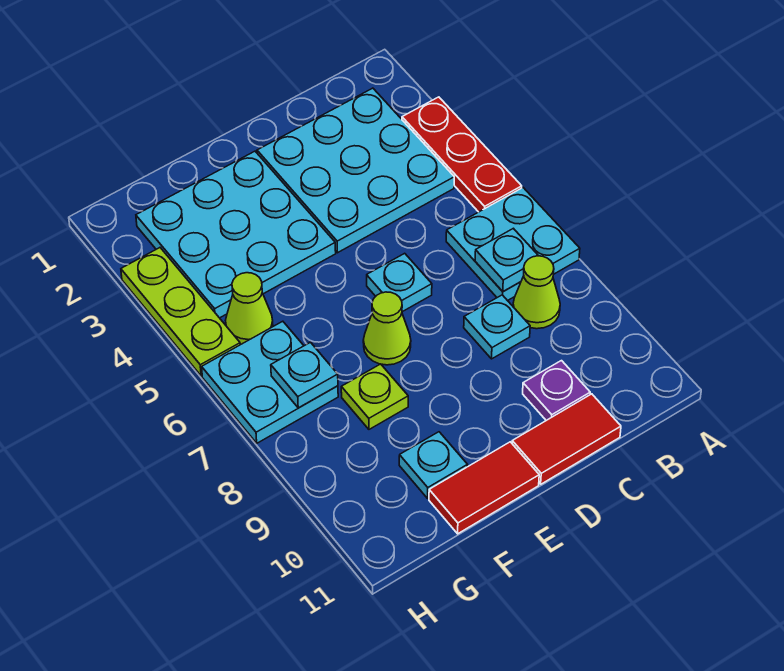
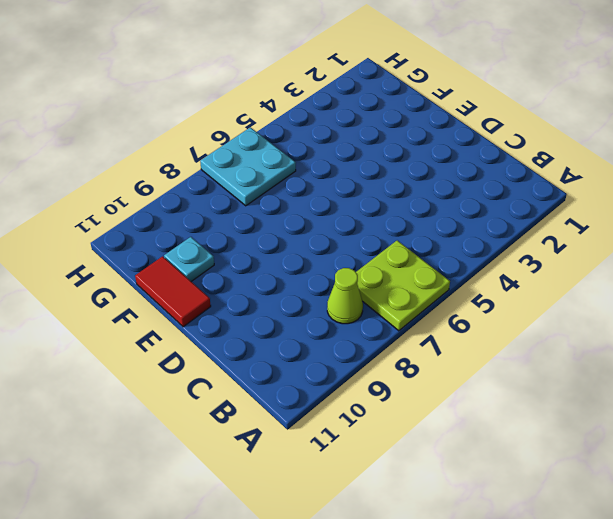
lime 2x2 plate [356,240,450,331] -> cyan 2x2 plate [446,188,580,301]
none -> red 1x3 plate [402,97,522,212]
none -> cyan 3x3 plate [257,88,454,253]
none -> cyan 1x1 plate [464,295,530,359]

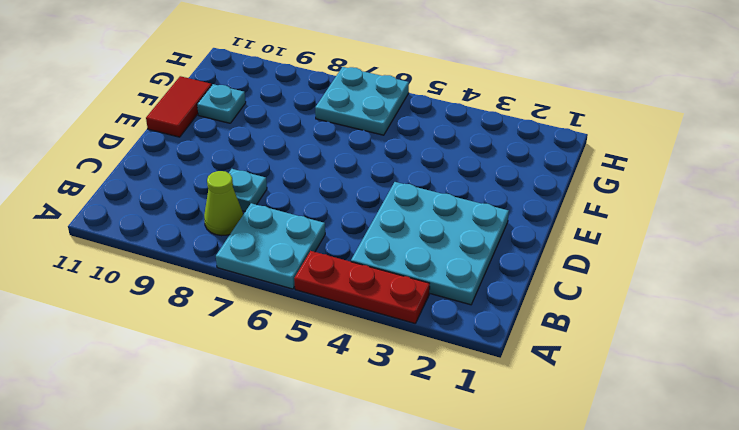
none -> purple 1x1 plate [523,361,590,420]
none -> red 1x2 tile [512,394,621,484]
none -> cyan 1x1 plate [367,253,432,312]

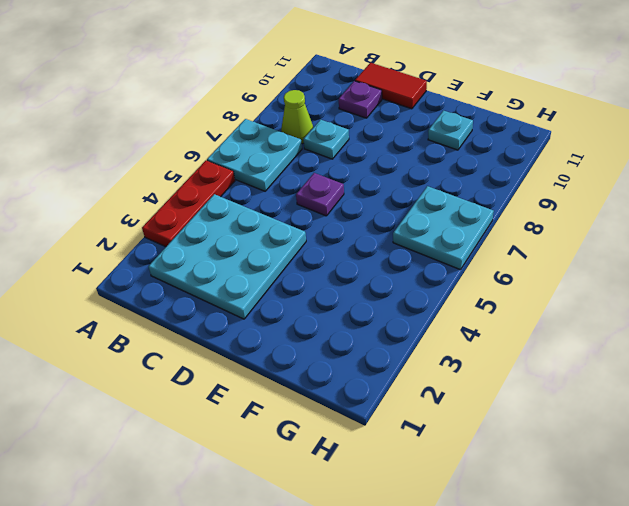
purple 1x1 plate [296,173,344,216] -> cyan 1x1 plate [367,253,432,312]
none -> cyan 3x3 plate [136,151,336,318]
none -> lime 1x1 cone [363,292,411,365]
none -> red 1x2 tile [429,442,539,534]

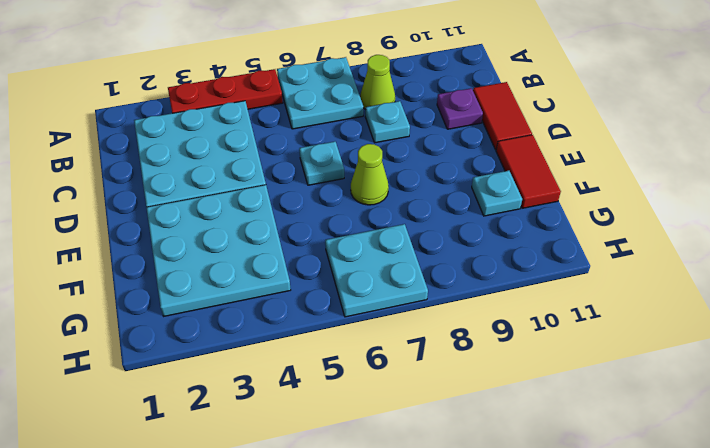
none -> lime 1x1 plate [341,364,408,429]
none -> lime 1x1 cone [226,273,273,344]
none -> lime 1x3 plate [121,248,240,376]

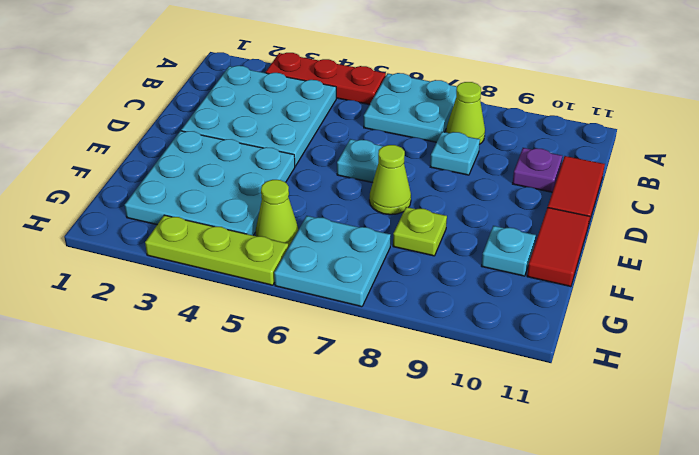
none -> cyan 1x1 plate [475,228,538,292]
none -> cyan 1x1 plate [271,342,338,408]

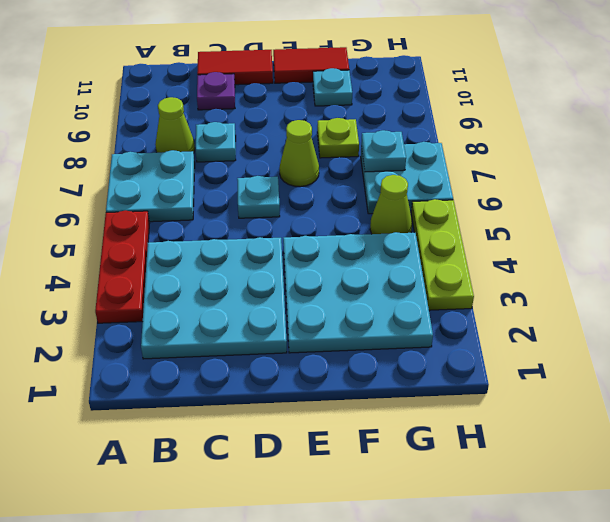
none -> cyan 1x1 plate [475,228,538,292]

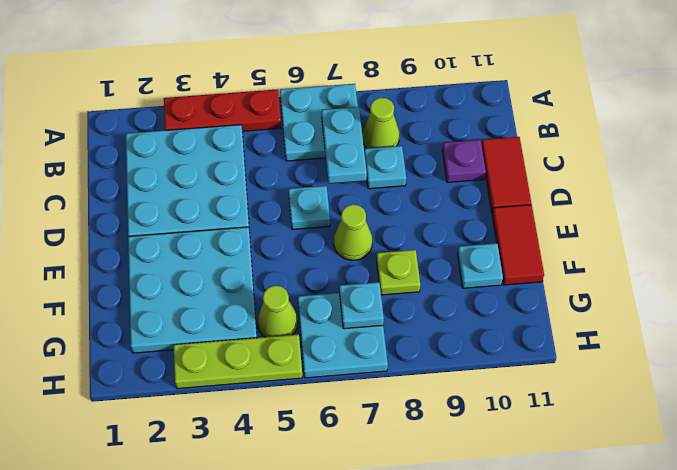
cyan 1x2 plate [322,107,367,184] -> cyan 1x1 plate [475,228,538,292]

